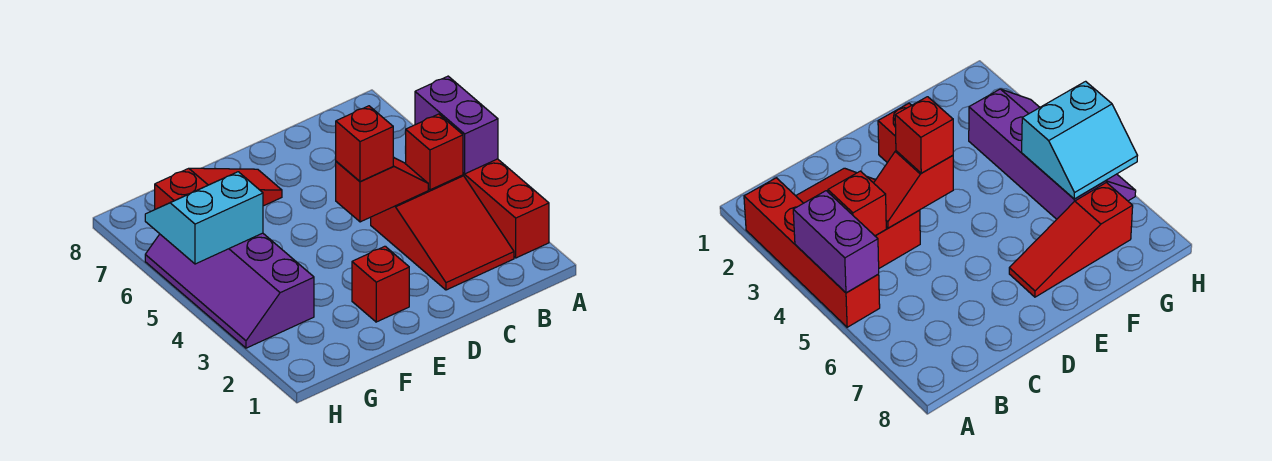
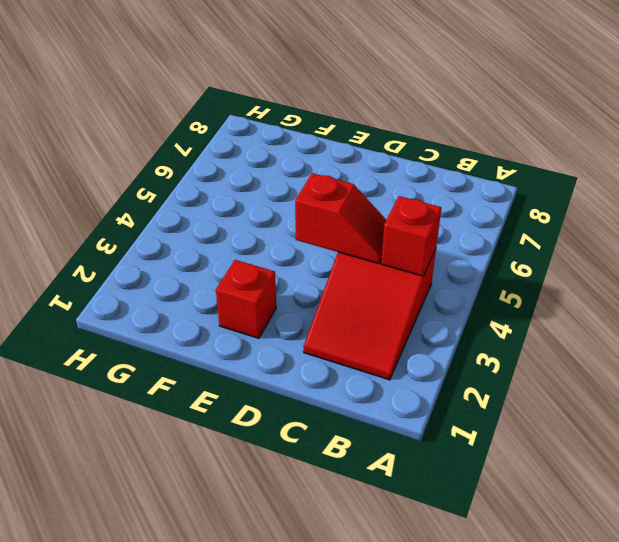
none -> red 1x4 brick [463,159,549,258]
none -> red 1x3 slope [155,168,282,209]

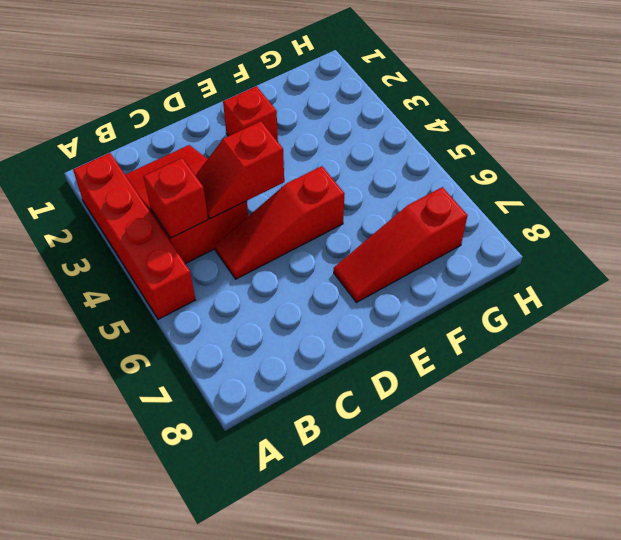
red 1x3 slope [215,166,345,279] -> none
none -> purple 2x4 slope [145,233,314,348]
none -> purple 1x2 brick [415,76,498,174]

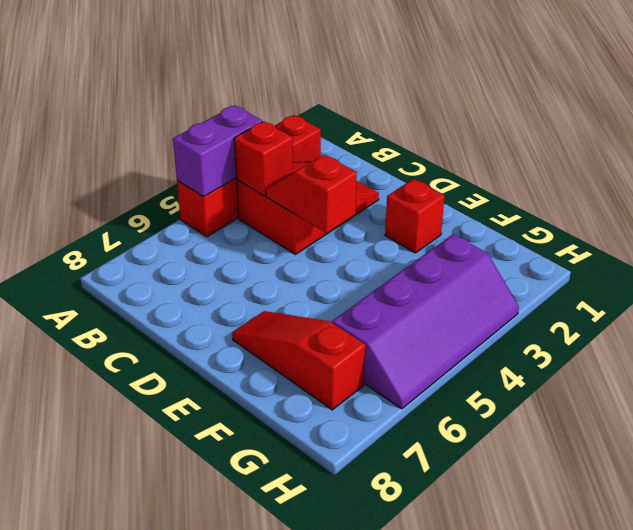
none -> cyan 2x2 slope [145,172,263,264]
none -> red 1x1 brick [336,106,393,182]

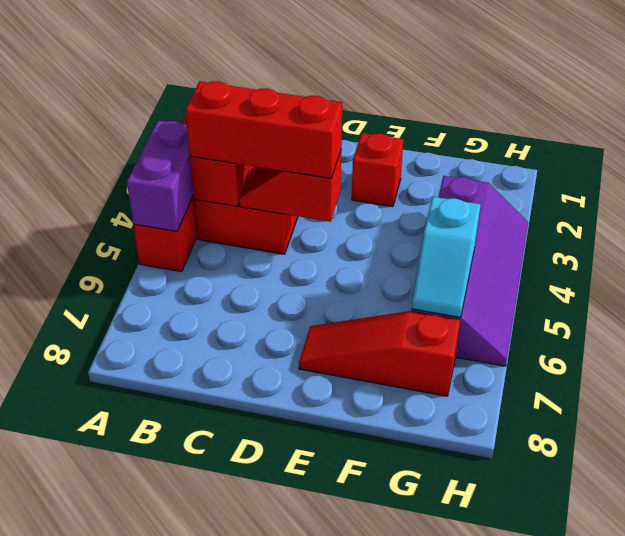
red 1x3 brick [185,81,342,178] -> red 1x1 brick [336,106,393,182]
cyan 1x2 slope [412,197,481,317] -> cyan 2x2 slope [145,172,263,264]

